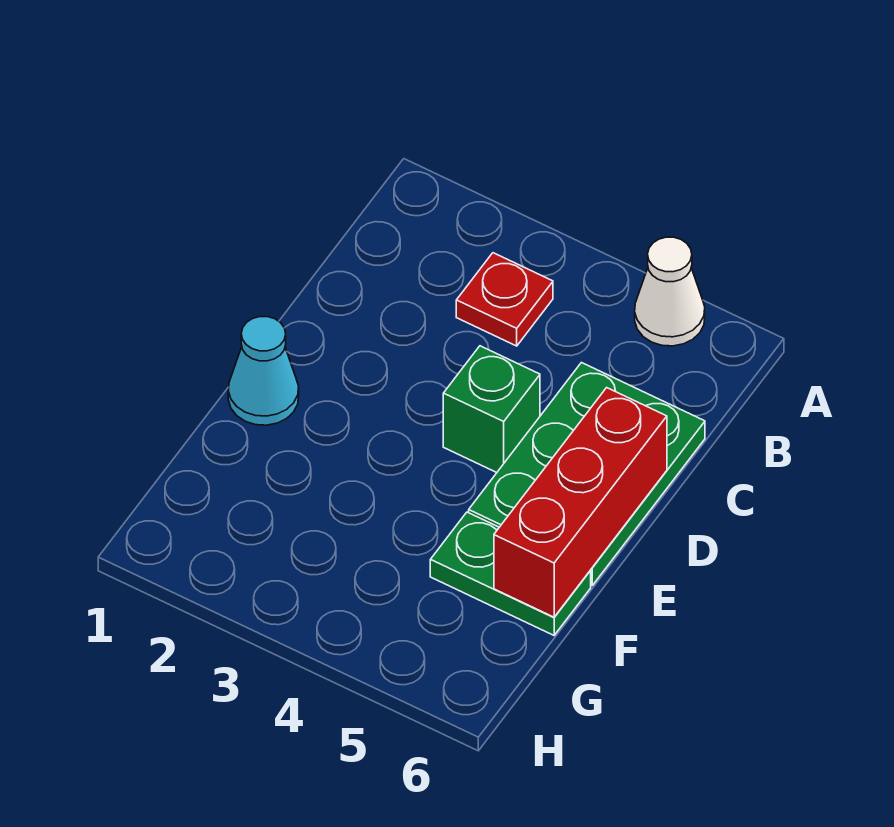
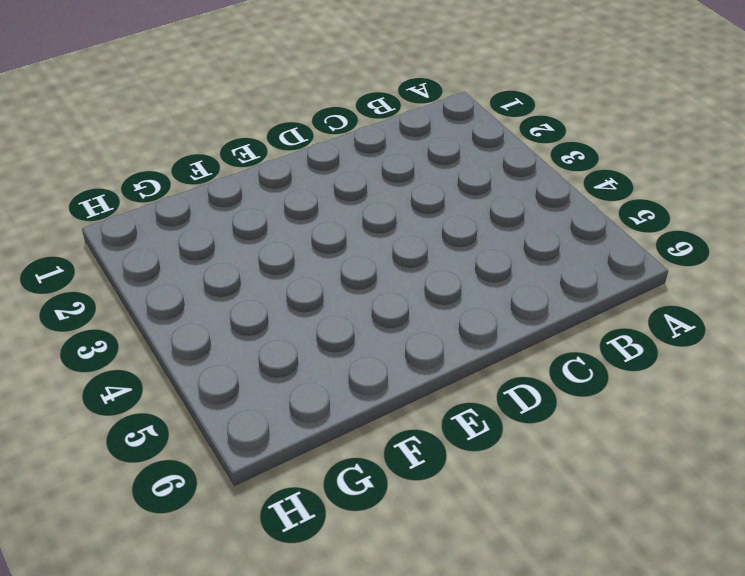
none -> white 1x1 cone [635,237,705,346]
none -> red 1x1 plate [456,253,553,346]

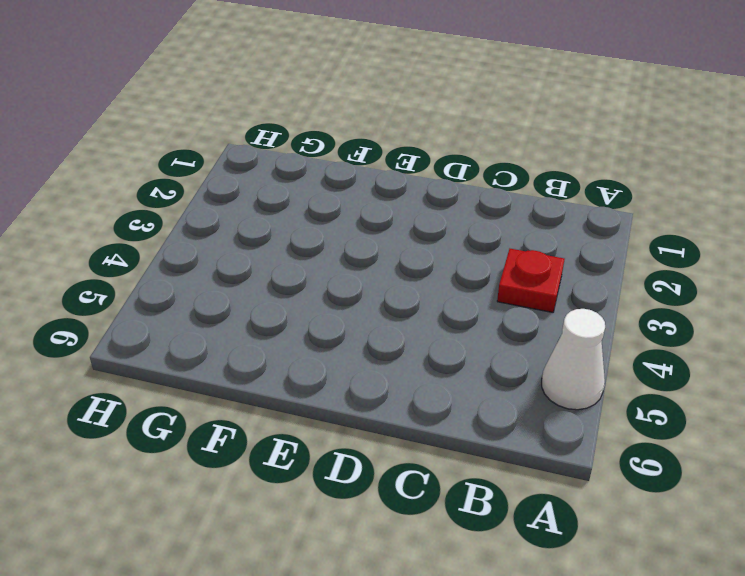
none -> green 2x3 plate [469,363,705,585]
none -> green 1x1 brick [443,346,540,473]

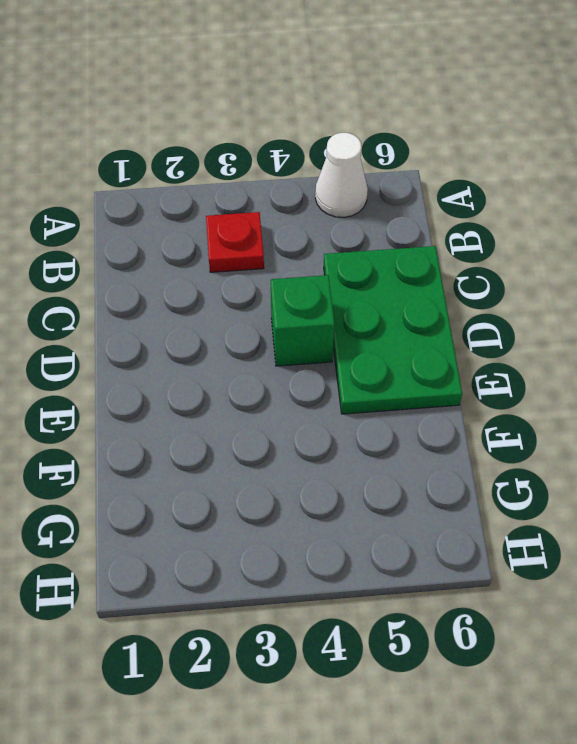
none -> cyan 1x1 cone [228,317,299,425]
none -> green 1x2 plate [430,512,591,635]

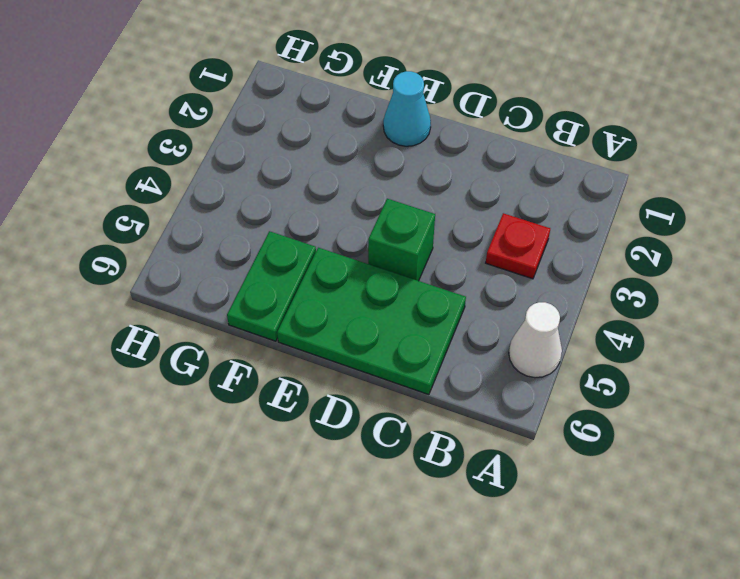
none -> red 1x3 brick [494,388,667,617]

